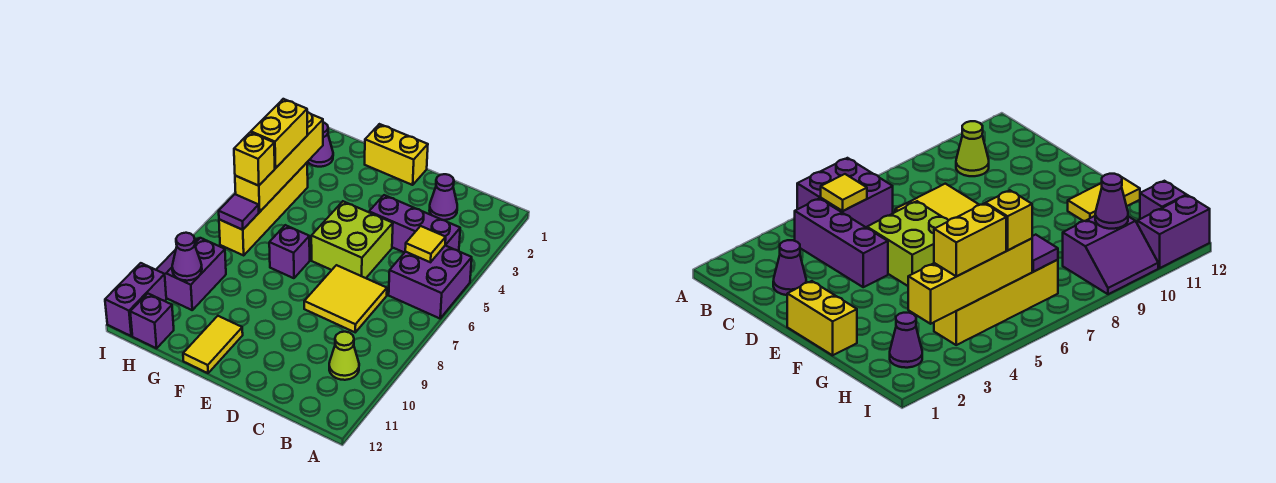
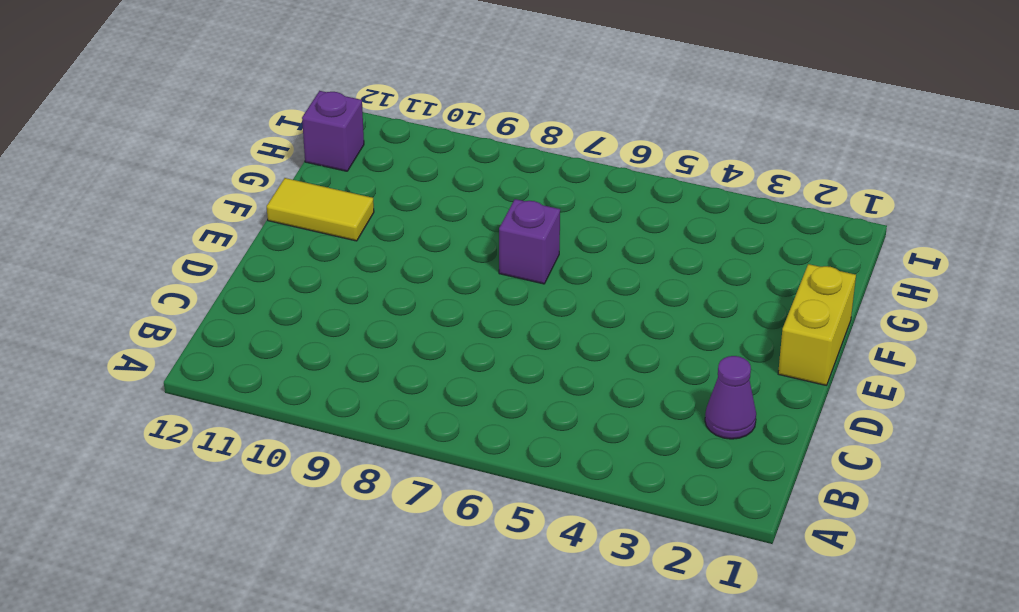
none -> purple 2x2 brick [389,246,472,318]
none -> purple 1x3 brick [369,195,460,253]
none -> lime 1x1 cone [329,332,359,380]

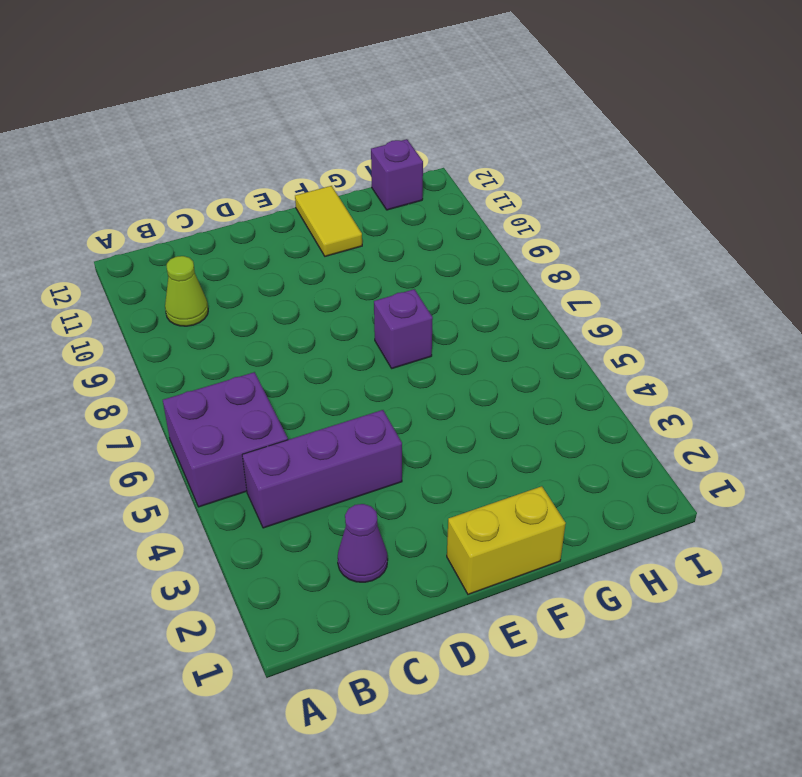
none -> yellow 2x2 tile [304,265,387,332]
none -> lime 2x2 brick [311,201,393,278]
none -> purple 1x1 cone [308,122,333,167]

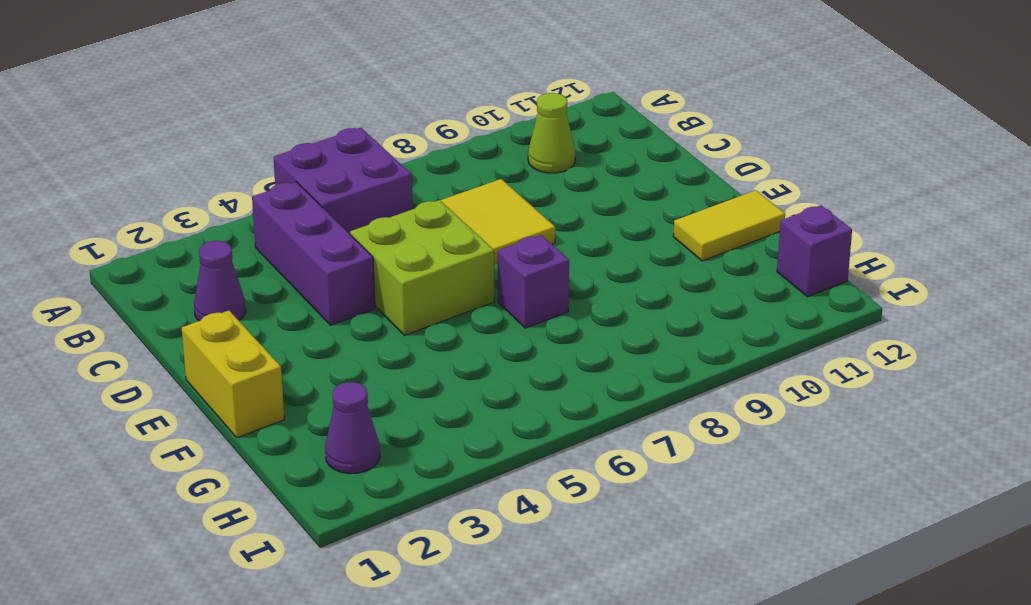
none -> yellow 1x4 brick [219,163,308,255]
none -> purple 2x2 slope [156,238,226,310]
none -> purple 1x2 brick [105,263,166,336]

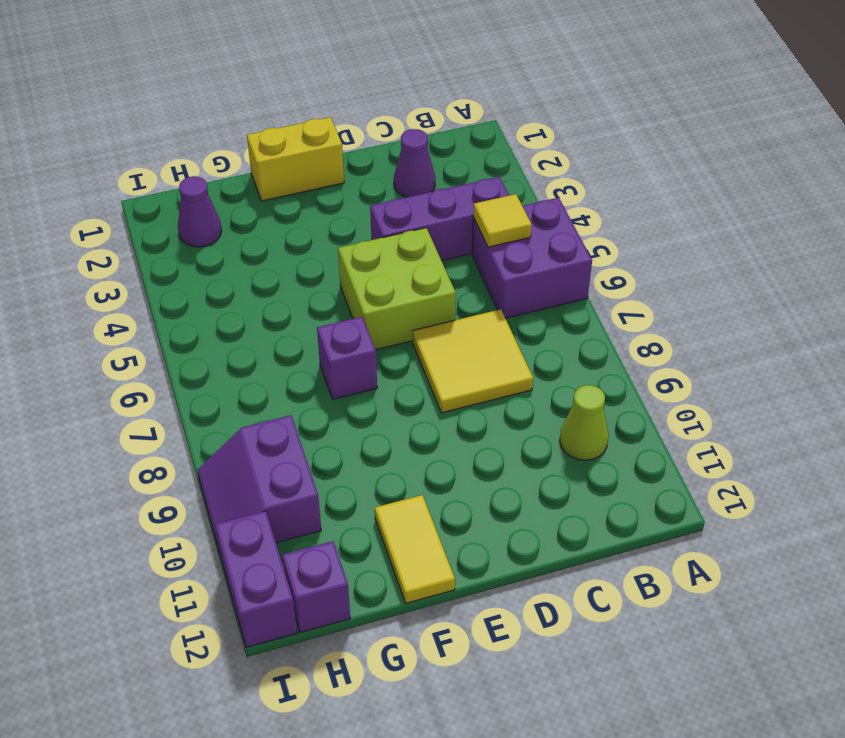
none -> yellow 1x4 brick [219,163,308,255]
none -> yellow 1x4 brick [235,112,323,212]
none -> purple 1x1 tile [219,194,259,230]

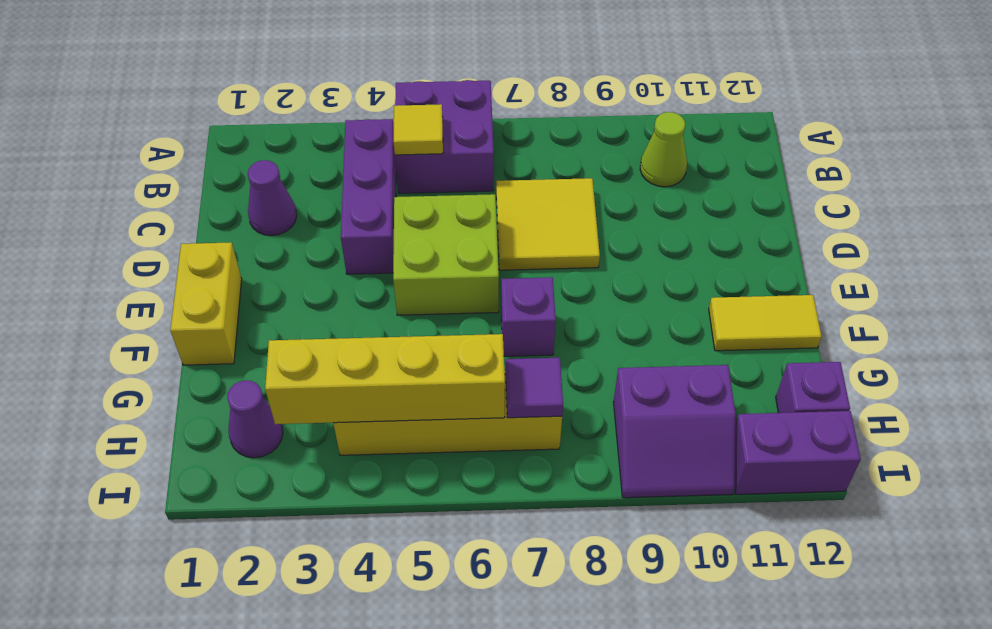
none -> purple 1x1 cone [172,233,202,281]
none -> yellow 1x2 brick [251,99,307,168]
none -> yellow 1x1 brick [234,132,275,186]

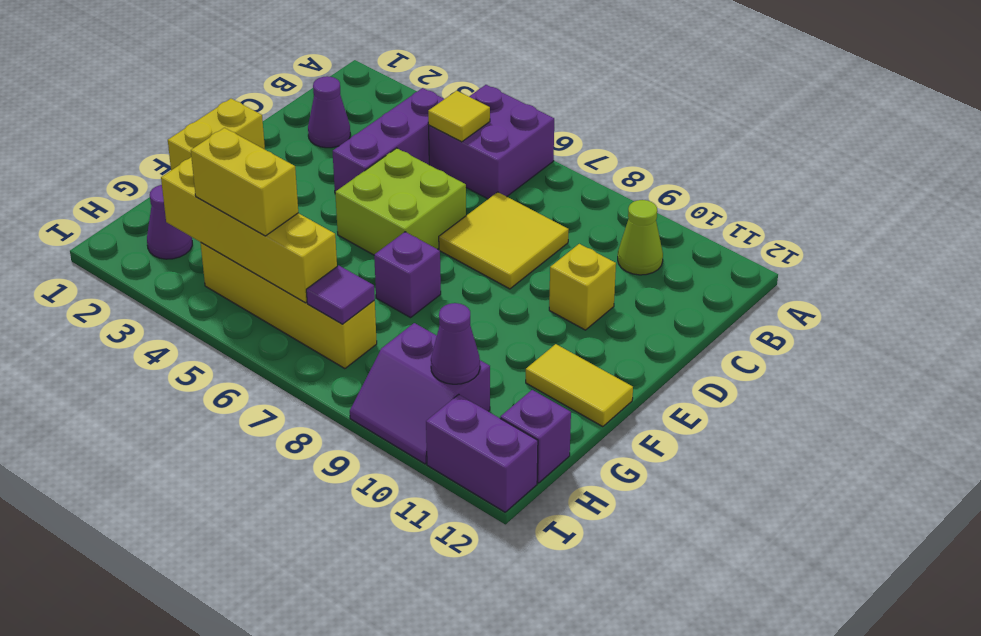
yellow 1x1 brick [549,244,616,330] -> yellow 1x1 brick moved to [234,132,275,186]

